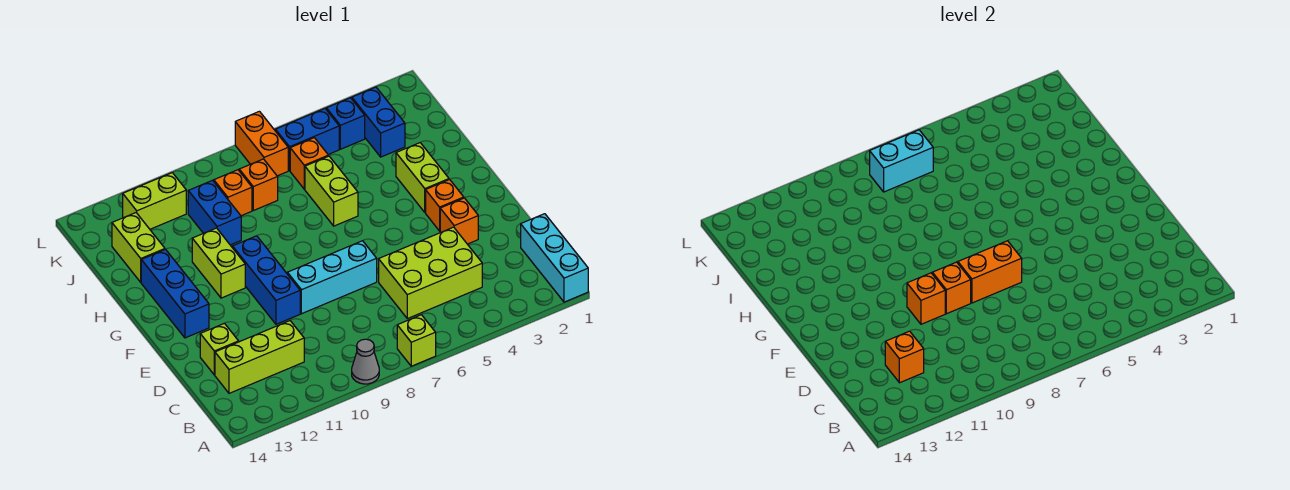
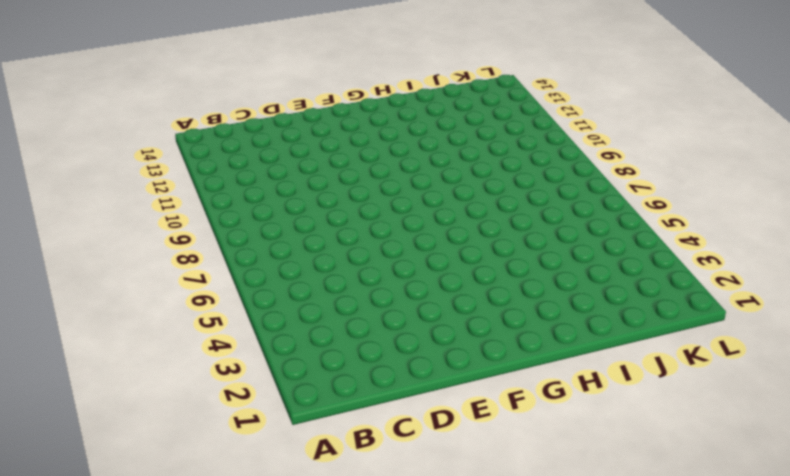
none -> cyan 1x3 brick [521,214,588,302]
none -> lime 1x1 brick [397,315,436,366]
none -> grey 1x1 cone [352,339,379,384]

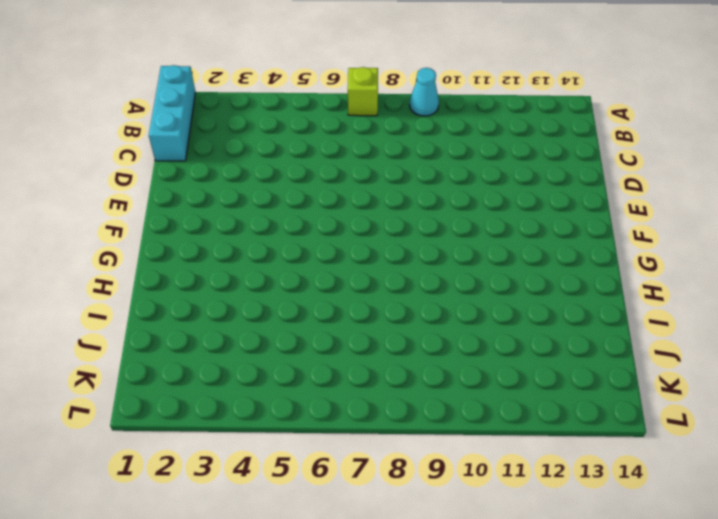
cyan 1x1 cone [410,68,439,116] -> grey 1x1 cone [352,339,379,384]
none -> lime 2x3 brick [379,227,482,319]
none -> lime 1x3 brick [215,321,304,393]
none -> lime 1x1 brick [200,323,239,375]

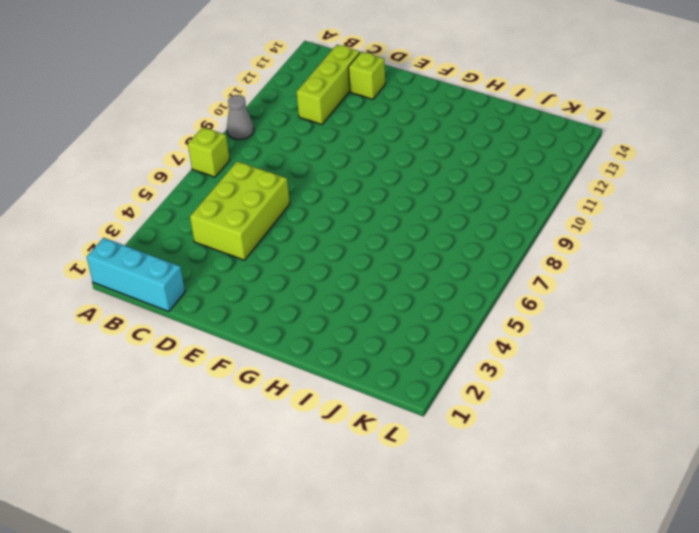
none -> orange 1x1 brick [440,198,478,244]
none -> cyan 1x3 brick [287,241,377,314]
none -> blue 1x3 brick [233,236,300,324]

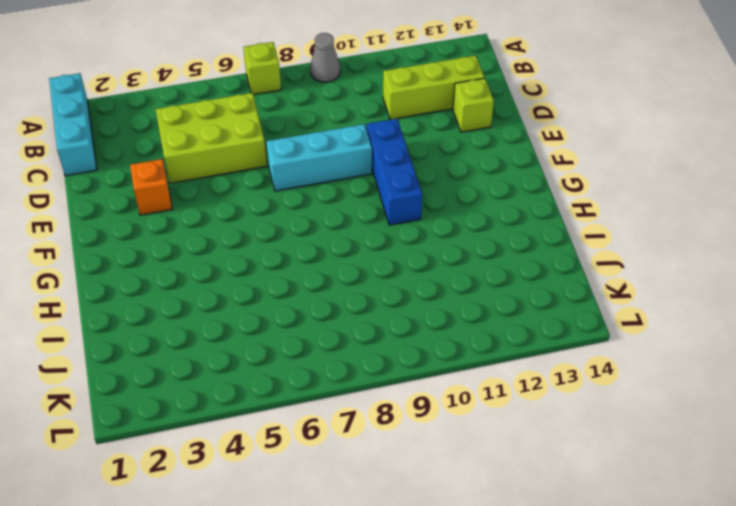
none -> orange 1x1 brick [426,180,464,231]
none -> blue 1x3 brick [141,249,209,338]
none -> lime 1x2 brick [396,143,449,212]

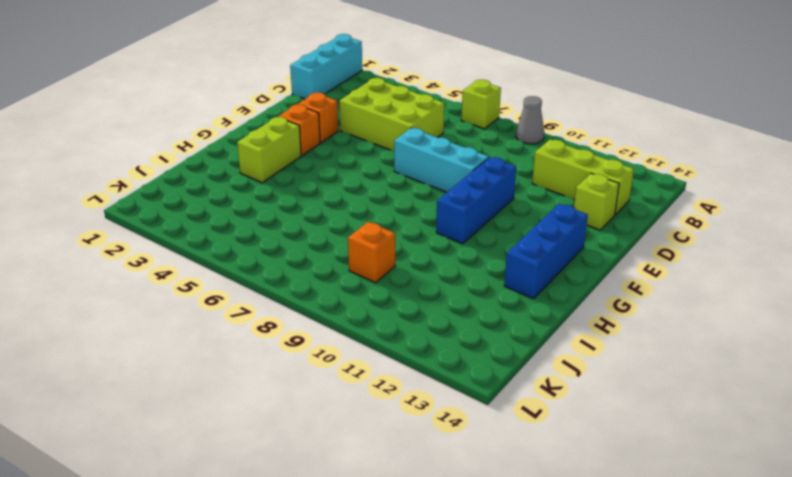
none -> lime 1x2 brick [192,228,245,298]
none -> lime 1x2 brick [305,156,358,226]
none -> blue 1x2 brick [188,180,241,245]

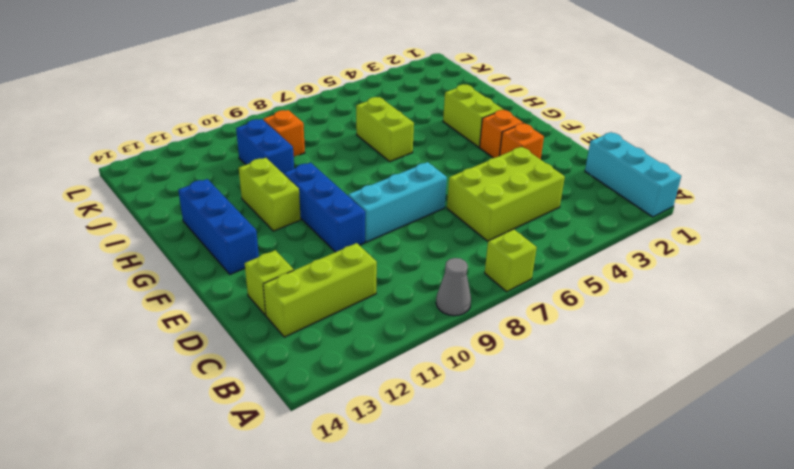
none -> lime 1x2 brick [112,213,165,282]
none -> blue 1x2 brick [352,87,405,157]
none -> orange 1x1 brick [290,138,328,189]

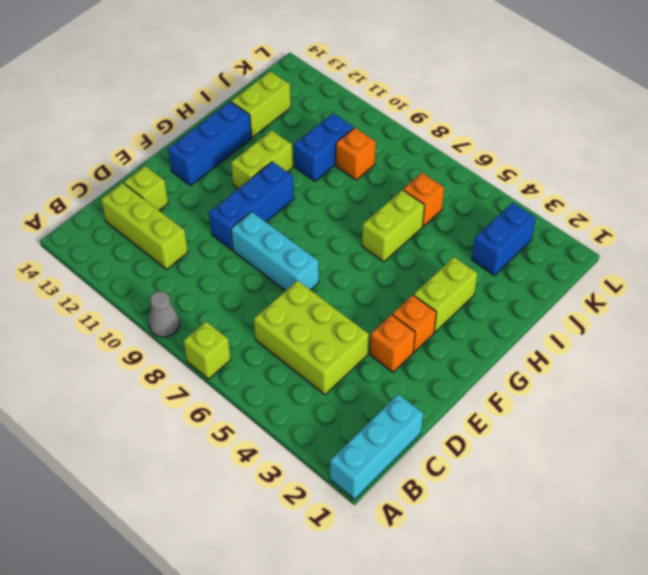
none -> orange 1x1 brick [239,159,278,210]
none -> blue 1x1 brick [326,98,365,149]
none -> blue 1x2 brick [275,109,339,171]

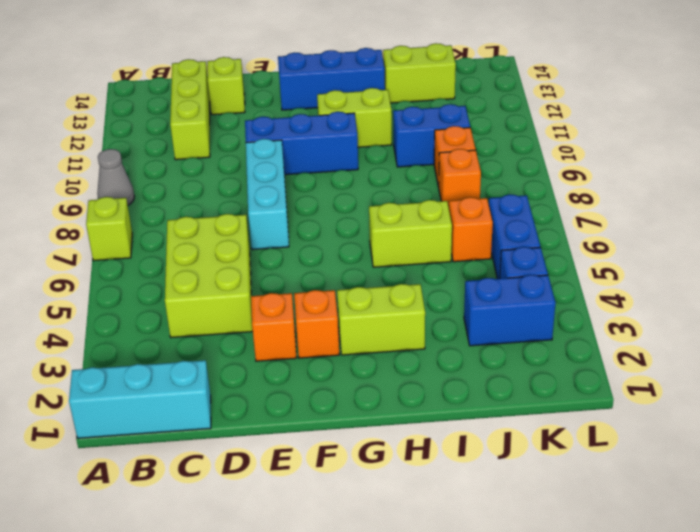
none -> orange 1x2 brick [235,111,288,176]
none -> lime 1x2 brick [123,173,186,229]
none -> orange 1x1 brick [885,331,924,383]

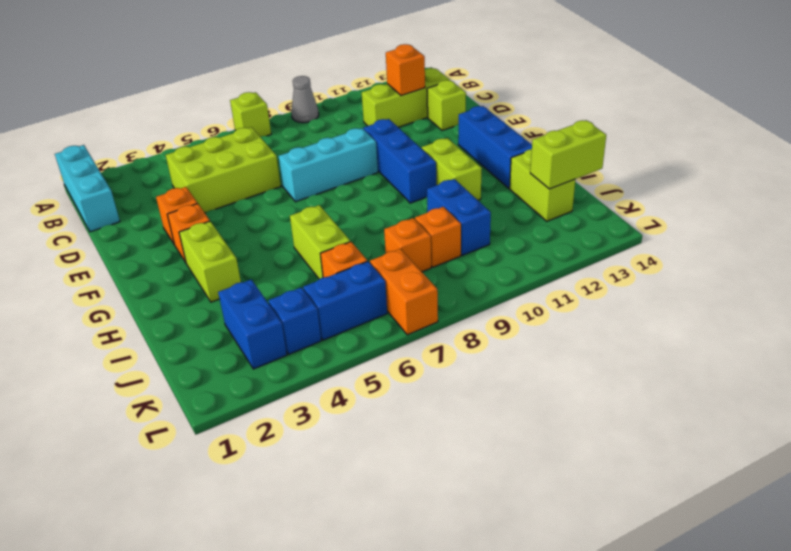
lime 1x2 brick [530,120,606,189] -> lime 1x2 brick moved to [123,173,186,229]
none -> orange 1x2 brick [958,241,1022,303]
none -> orange 1x1 brick [932,262,971,314]
none -> orange 1x1 brick [907,273,945,324]

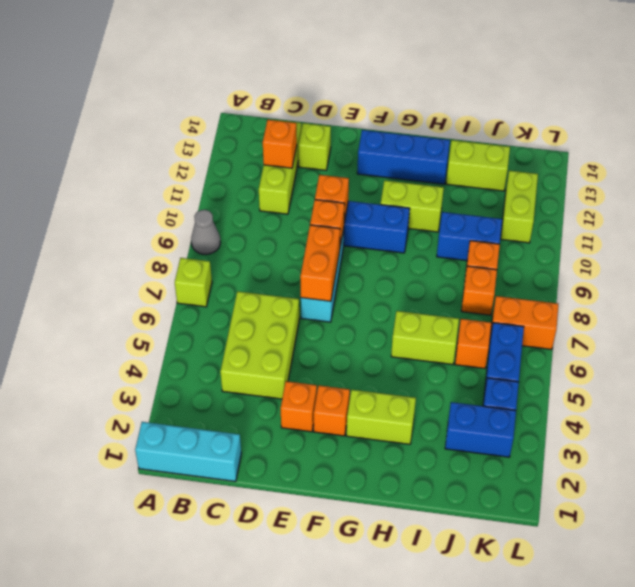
none -> cyan 1x2 brick [870,130,933,192]

